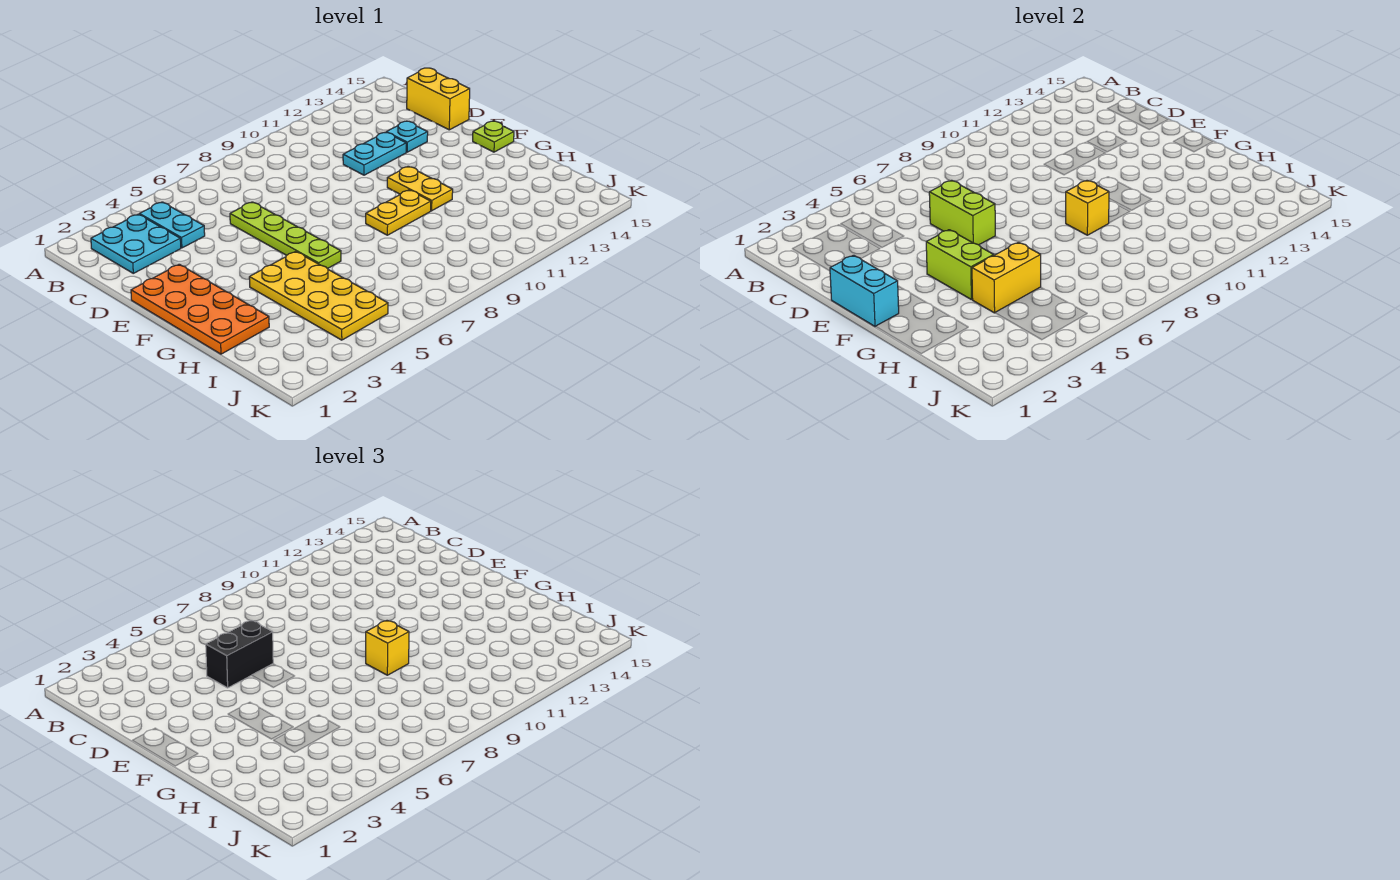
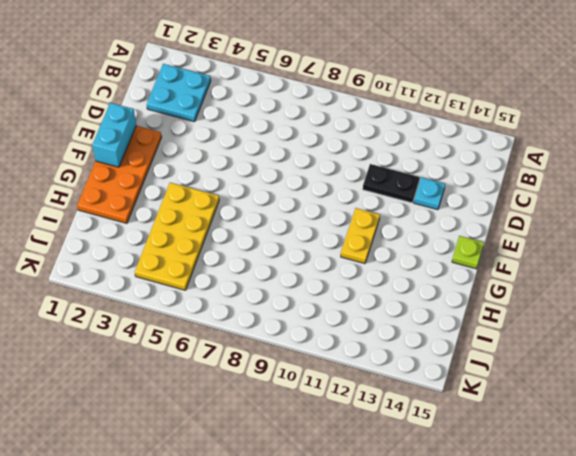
black 1x2 plate [363,164,420,203] -> cyan 1x2 plate [343,132,406,175]
none -> cyan 1x2 plate [140,202,205,248]
none -> yellow 1x2 brick [407,68,470,130]
none -> lime 1x4 plate [230,202,341,269]

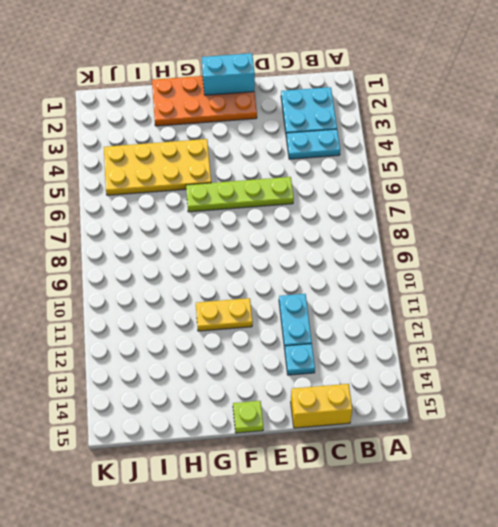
none -> yellow 1x2 plate [366,190,431,235]
none -> lime 1x2 brick [929,180,995,245]
none -> lime 1x2 brick [926,230,994,300]

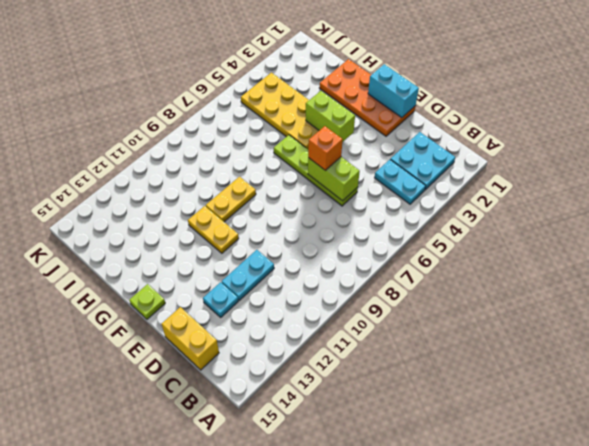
orange 1x1 brick [308,126,343,170] -> none
none -> yellow 1x1 brick [1066,180,1109,235]
none -> yellow 1x2 brick [972,242,1041,313]
none -> black 1x2 brick [206,620,273,688]

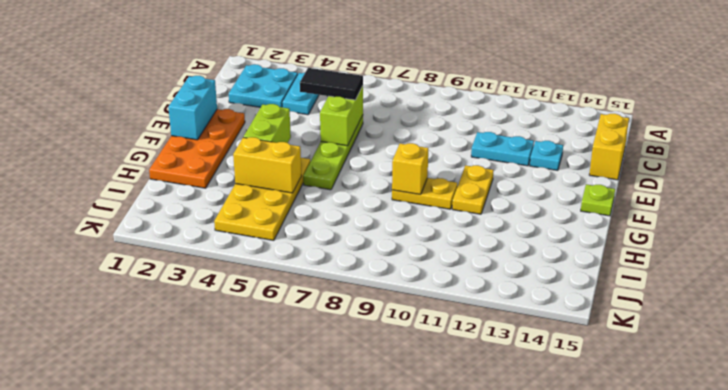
black 1x2 tile [300,68,363,100] -> black 1x2 brick [206,620,273,688]
none -> yellow 1x1 brick [366,620,409,675]

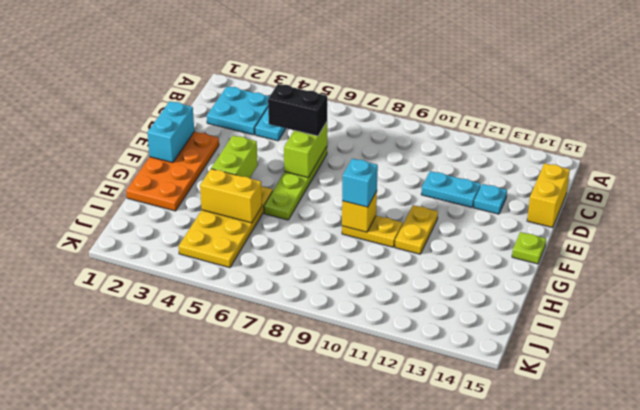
cyan 1x1 brick [342,159,378,207] -> yellow 1x1 brick [366,620,409,675]

